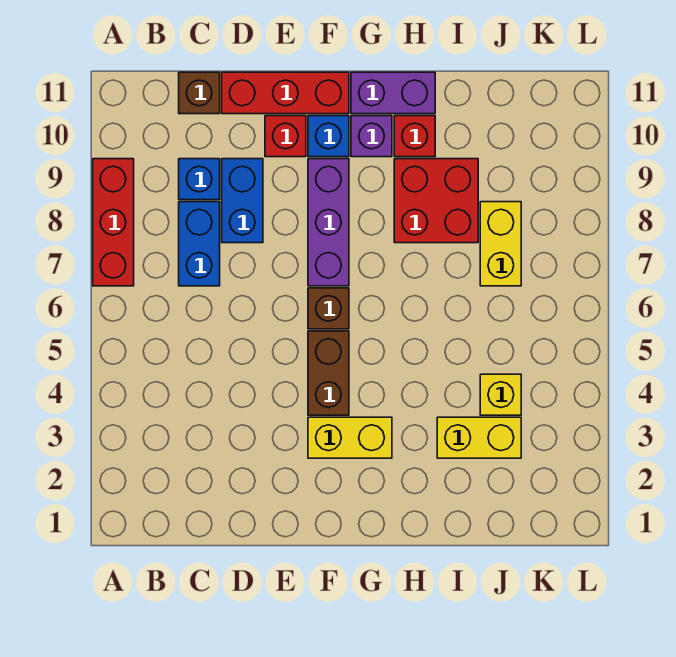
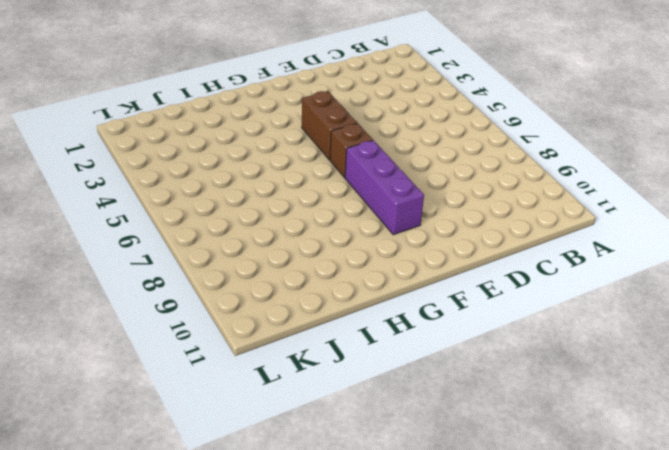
none -> red 1x3 brick [93,159,134,286]
none -> blue 1x2 brick [179,202,220,286]
none -> blue 1x1 brick [179,159,220,200]

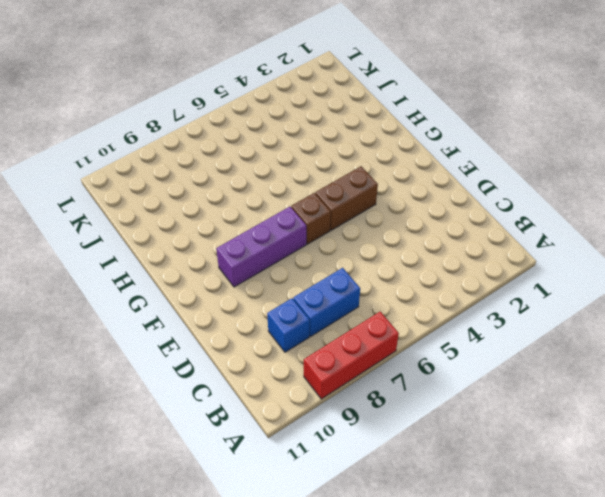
none -> brown 1x1 brick [179,72,220,114]
none -> blue 1x2 brick [222,159,263,243]
none -> red 1x3 brick [222,72,349,114]

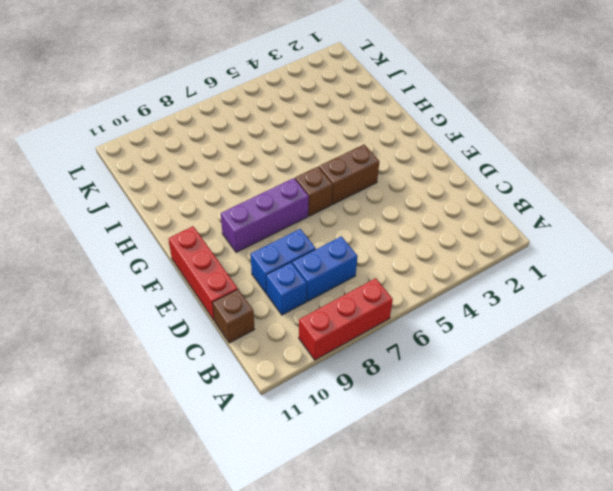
none -> red 1x1 brick [265,116,306,157]
none -> yellow 1x2 brick [308,417,392,458]
none -> blue 1x1 brick [308,116,349,157]

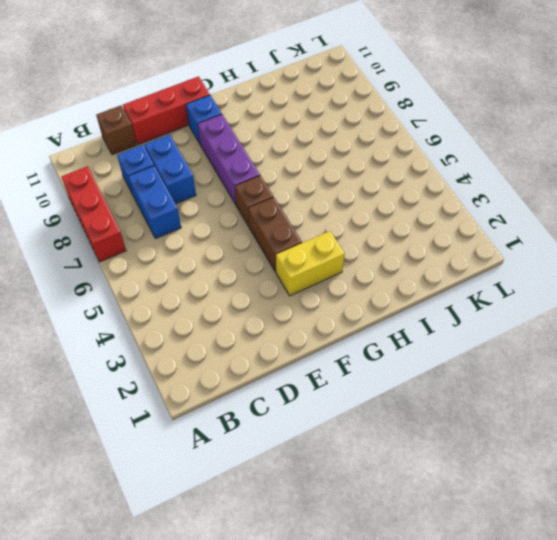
none -> red 1x1 brick [265,116,306,157]
none -> purple 1x1 brick [351,116,392,157]
none -> purple 1x2 brick [351,72,435,114]

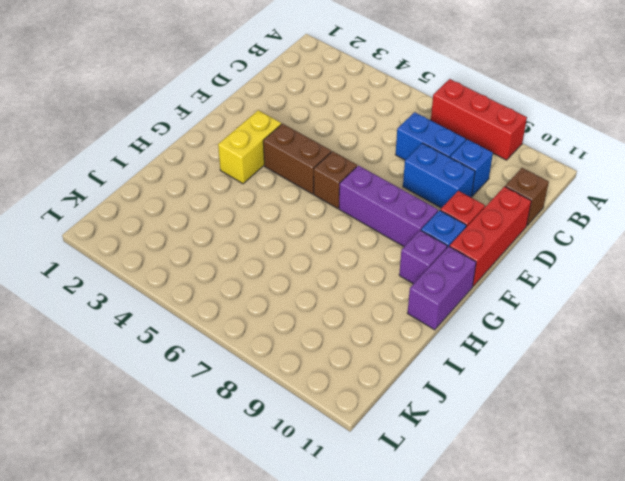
none -> red 2x2 brick [394,159,478,243]
none -> red 1x1 brick [394,116,435,157]
none -> yellow 1x2 brick [437,417,521,458]

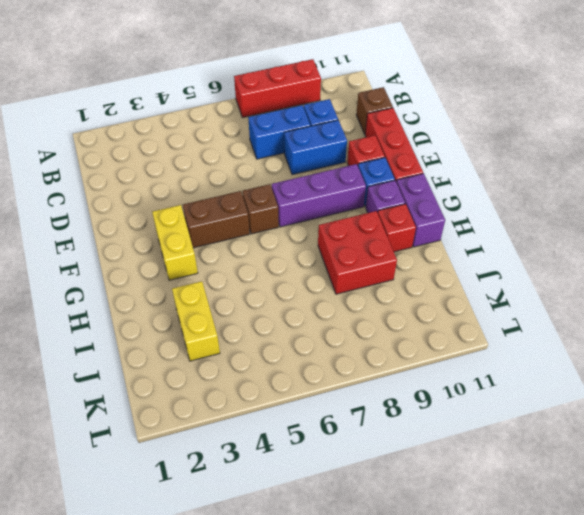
none -> yellow 1x1 brick [480,374,521,415]
none -> yellow 1x2 brick [480,202,521,286]

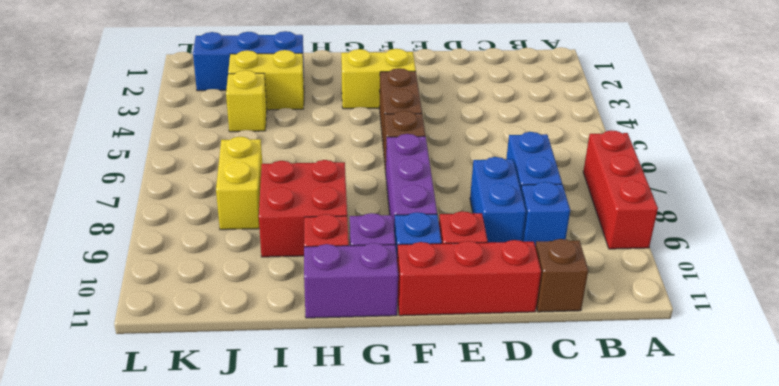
blue 1x3 brick [193,31,304,91] -> none

